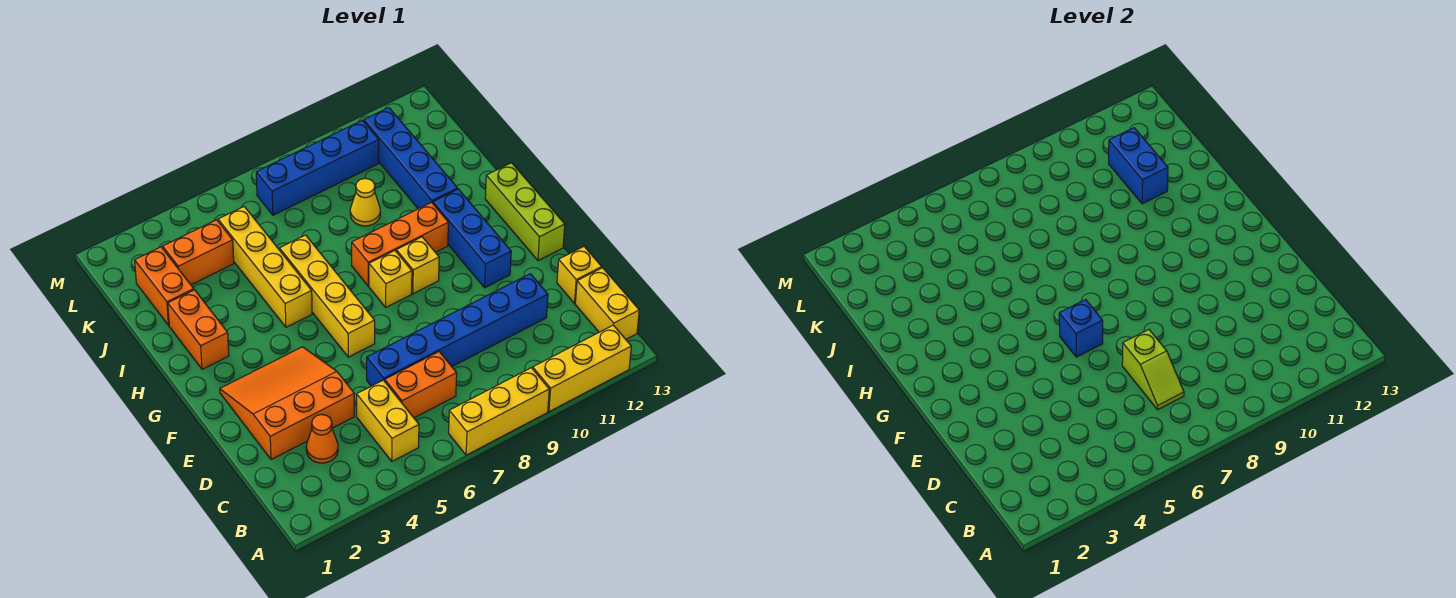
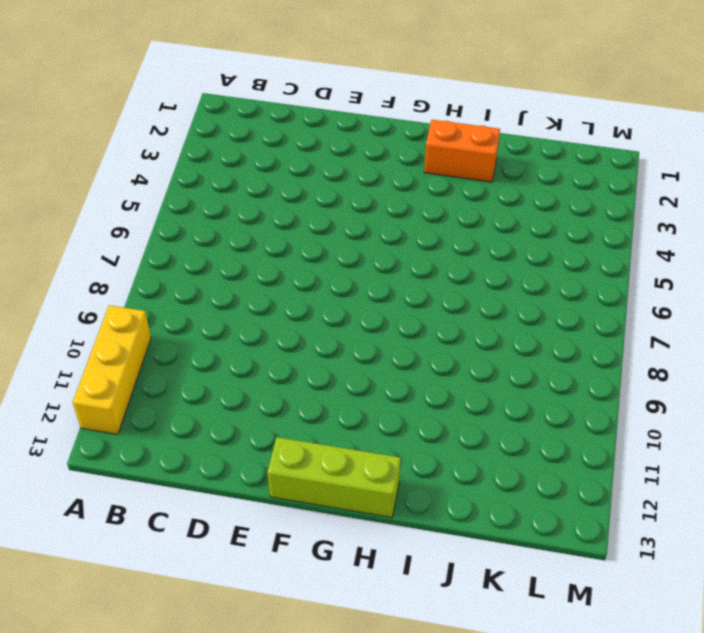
none -> yellow 1x3 brick [449,368,549,455]
none -> yellow 1x2 brick [357,380,419,461]
none -> yellow 1x2 brick [575,268,639,339]

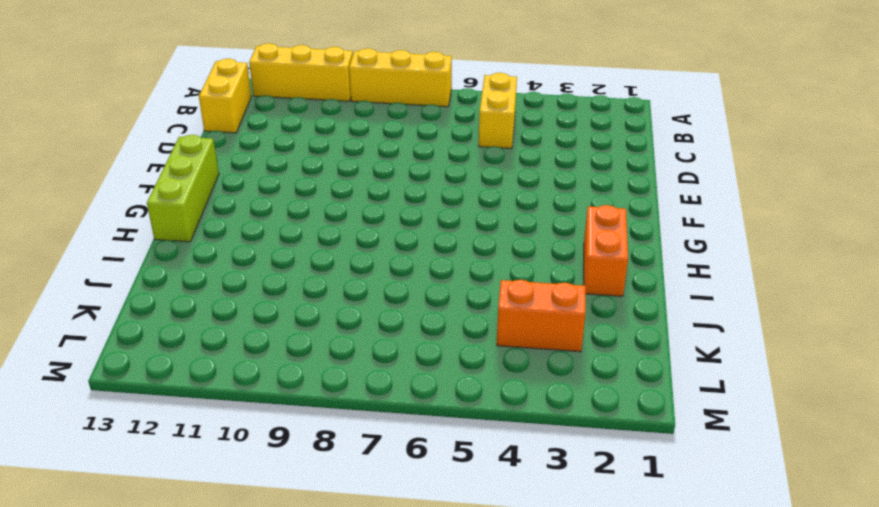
none -> orange 1x1 cone [306,415,338,463]
none -> orange 1x2 brick [385,352,457,418]
none -> orange 3x3 slope [220,347,354,460]

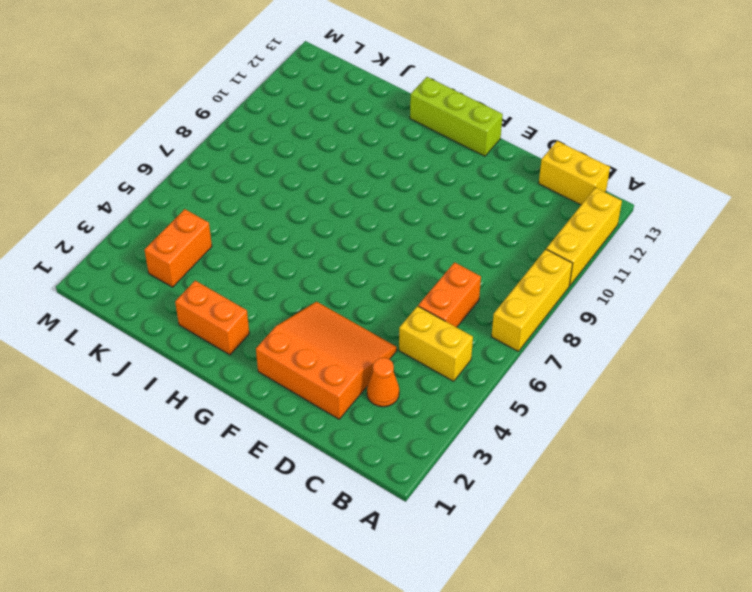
orange 3x3 slope [256,302,397,419] -> orange 3x3 slope turned to [220,347,354,460]
none -> blue 1x6 brick [367,274,548,386]
none -> yellow 1x1 brick [557,247,602,303]
none -> yellow 1x4 brick [279,235,375,357]

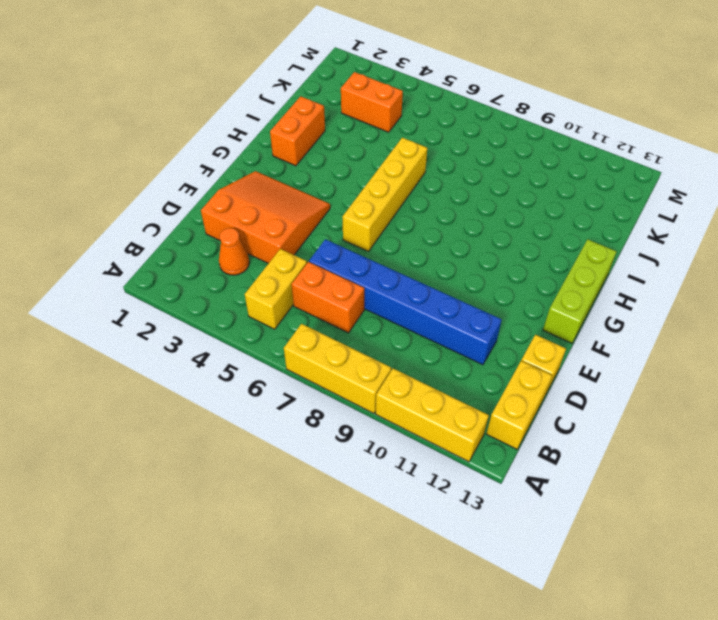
none -> blue 1x3 brick [433,189,511,288]
none -> yellow 1x1 brick [369,251,412,307]
none -> yellow 1x1 brick [396,237,439,294]

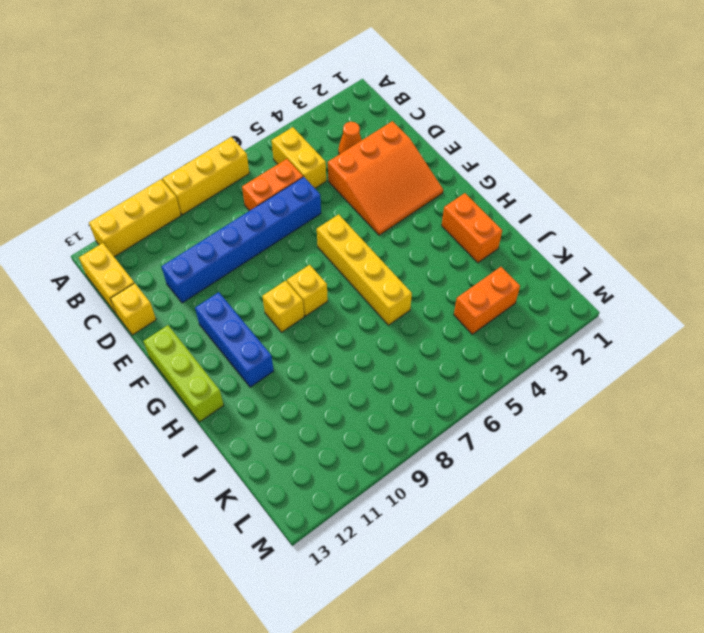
none -> yellow 1x4 brick [218,207,312,327]
none -> orange 1x3 brick [352,202,448,286]
none -> blue 1x4 brick [364,108,458,209]

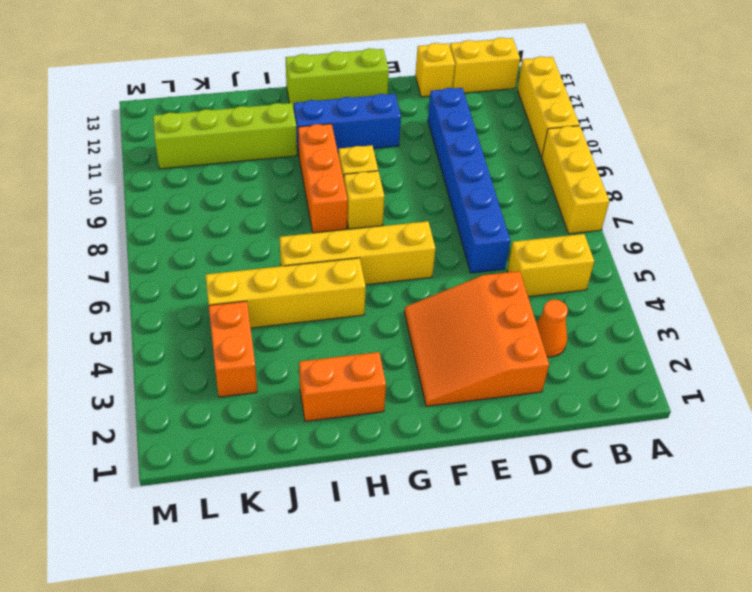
lime 1x4 brick [153,103,297,169] -> blue 1x4 brick [364,108,458,209]
none -> orange 1x2 brick [385,352,457,418]
none -> orange 1x2 brick [135,247,194,325]
none -> yellow 1x1 cone [350,179,380,226]

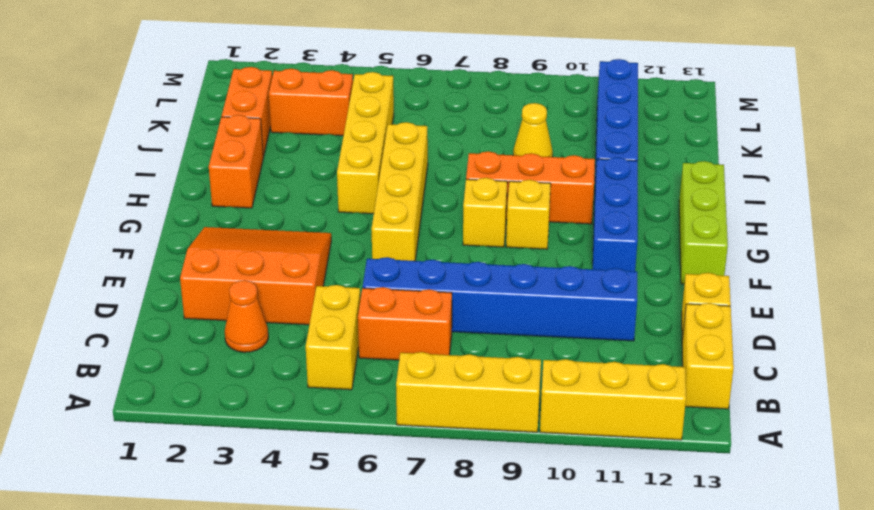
none -> blue 1x4 brick [256,120,379,215]
none -> lime 1x2 slope [1122,330,1184,410]
none -> blue 1x1 brick [1059,300,1103,357]

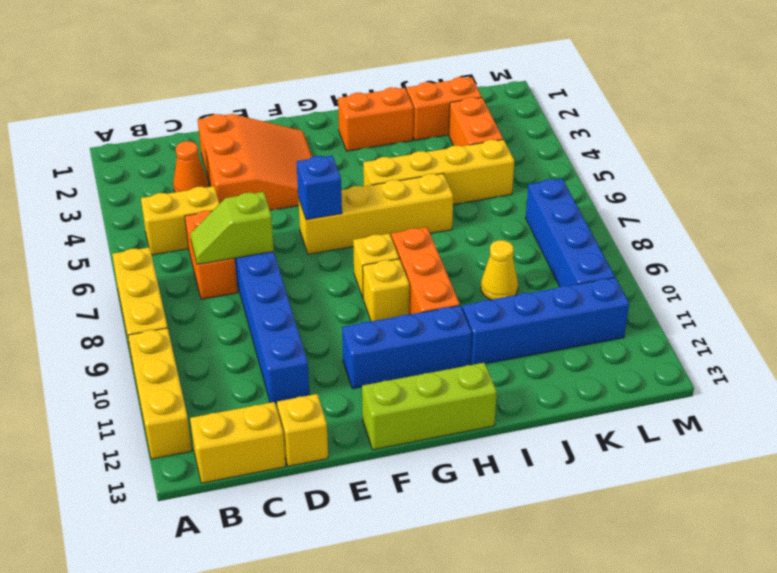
none -> blue 1x2 brick [1109,128,1168,204]

